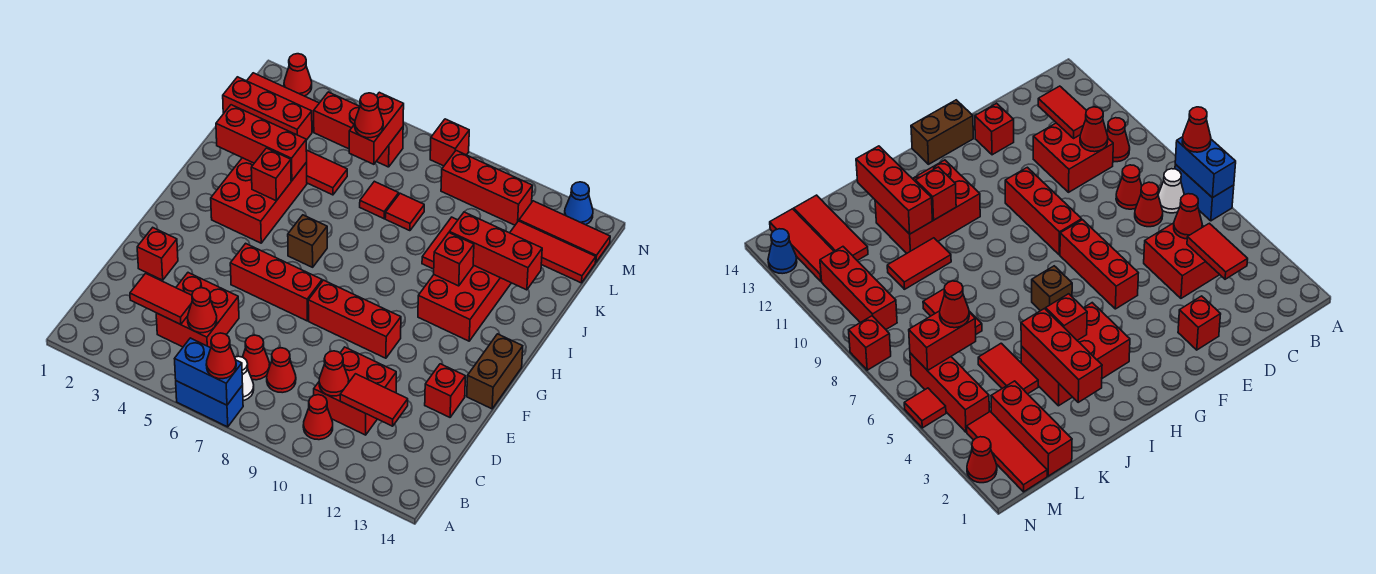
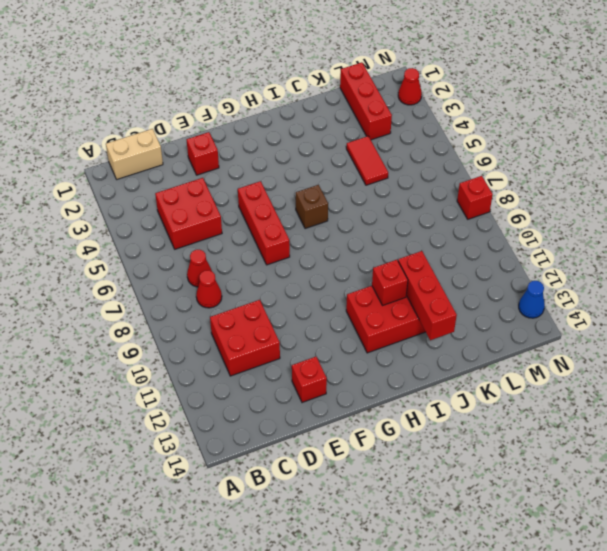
tan 1x2 brick [106,129,163,179] -> none
none -> blue 1x2 brick [176,381,243,427]
none -> white 1x1 cone [235,356,254,401]
none -> red 1x1 cone [303,395,333,440]
none -> red 1x3 brick [308,280,401,358]

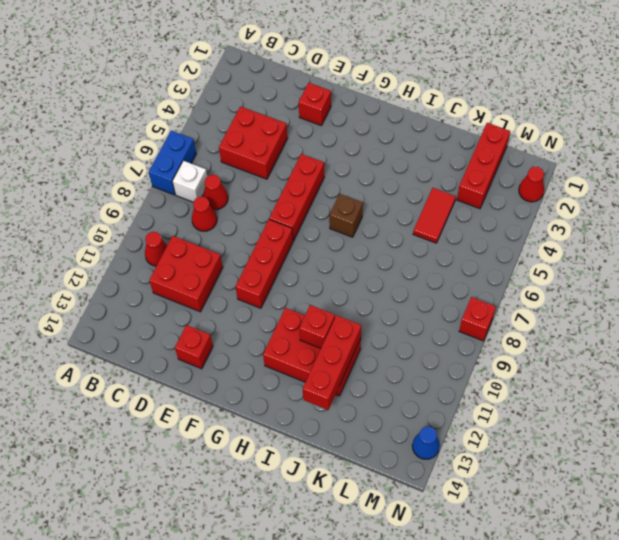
white 1x1 brick [172,161,207,202] -> white 1x1 cone [235,356,254,401]
none -> brown 1x2 brick [467,334,523,409]
none -> red 2x3 brick [211,158,307,243]
none -> red 1x2 tile [422,217,458,269]
none -> red 1x1 tile [360,181,399,219]

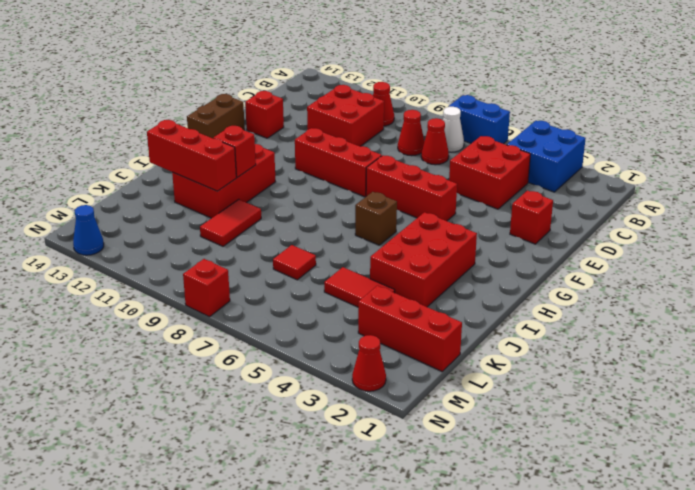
blue 2x2 brick [507,121,586,192] -> none
none -> red 1x1 tile [385,193,424,231]
none -> red 1x3 tile [510,221,596,283]
none -> red 1x3 tile [247,73,319,132]
none -> red 1x3 brick [314,92,403,167]

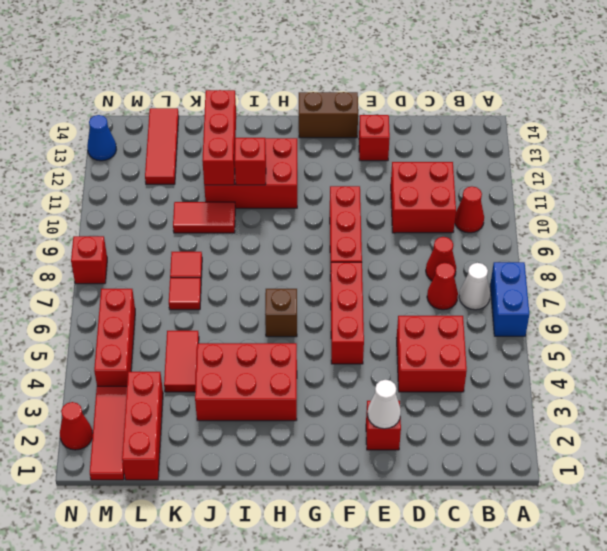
white 1x1 cone [367,380,401,429] -> none
none -> red 1x3 brick [441,151,532,225]
none -> red 1x3 tile [519,201,610,262]
none -> red 1x1 tile [904,388,946,428]
none -> blue 1x2 brick [175,338,243,405]

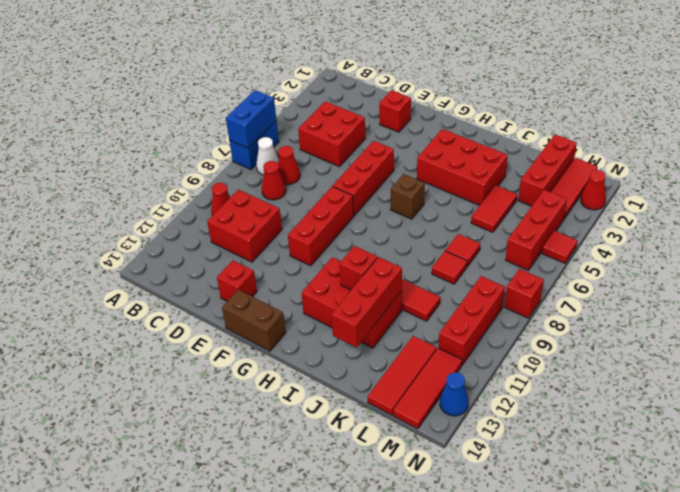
none -> red 1x2 tile [130,273,192,325]
none -> red 1x1 cone [188,288,217,333]
none -> red 1x1 cone [319,351,349,396]
none -> red 1x2 tile [340,374,408,426]

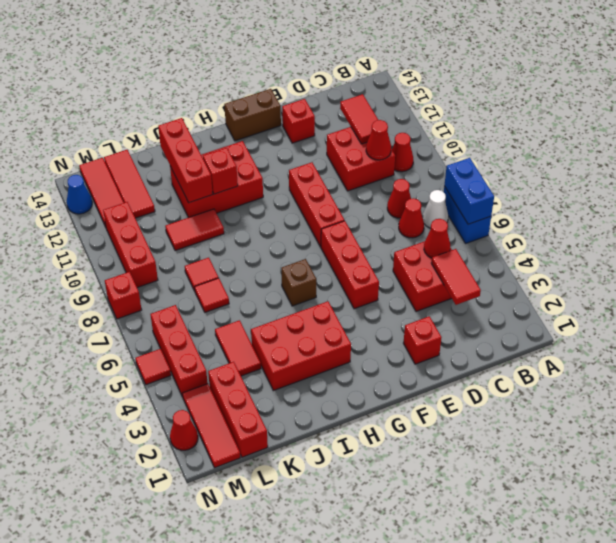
none -> red 1x1 brick [251,148,291,201]
none -> red 1x3 brick [216,105,307,181]
none -> red 1x2 brick [349,92,404,164]
none -> red 1x1 cone [206,333,236,379]

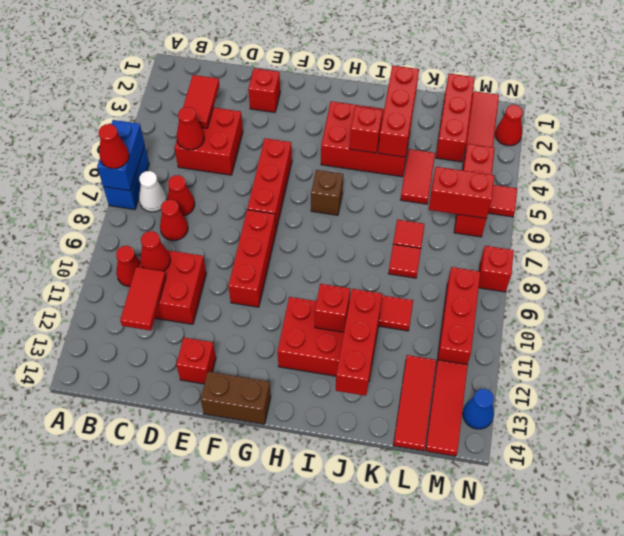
none -> red 1x1 cone [355,93,383,138]

